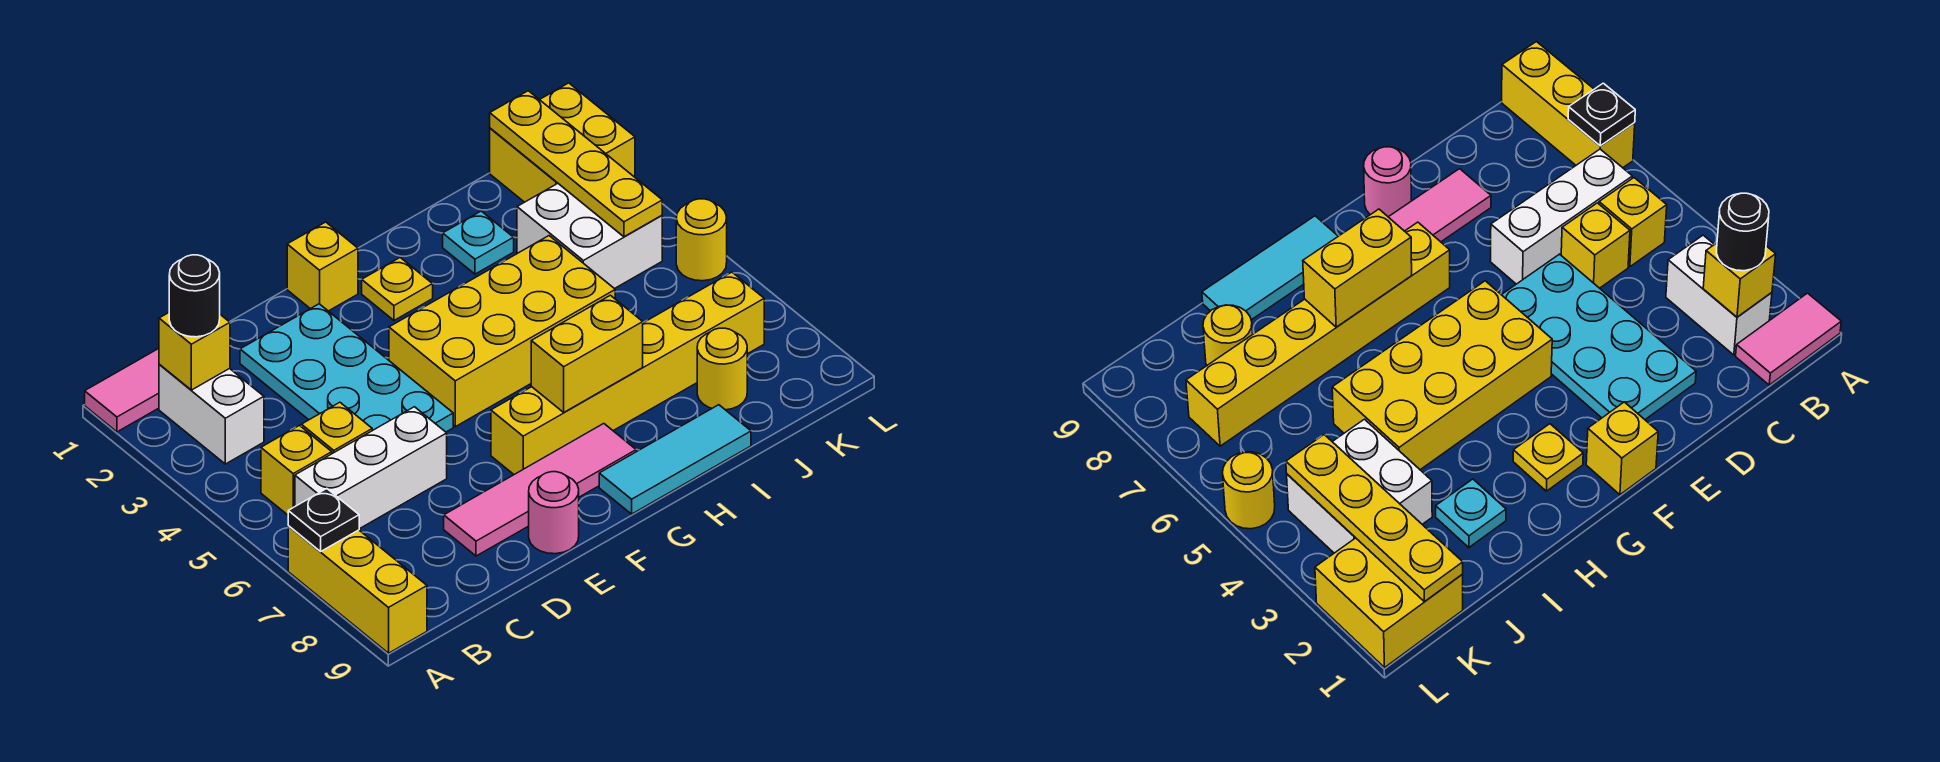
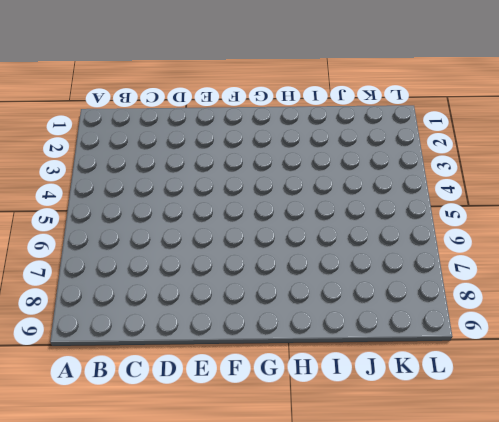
none -> pink 1x2 tile [85,349,159,432]
none -> yellow 1x3 brick [288,526,427,653]
none -> white 1x2 brick [159,365,264,464]

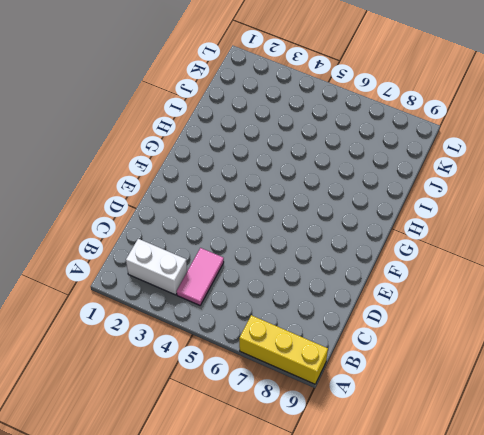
pink 1x2 tile [177,248,224,305] -> pink 1x2 tile moved to [85,349,159,432]
none -> yellow 1x1 brick [261,426,332,515]
none -> white 1x3 brick [295,407,447,529]
none -> yellow 1x1 brick [301,402,372,454]

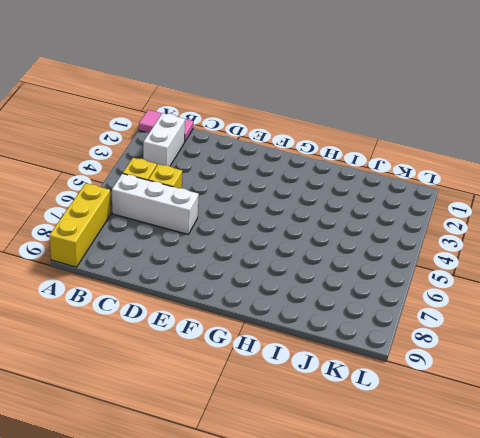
none -> cyan 2x4 plate [240,304,453,432]
none -> pink 1x4 tile [444,424,636,556]
none -> pink 1x1 round brick [529,472,579,554]

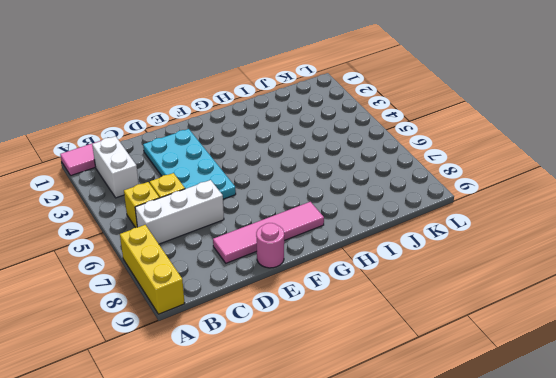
none -> yellow 1x1 brick [287,222,358,311]
none -> yellow 2x4 brick [389,236,615,427]
none -> yellow 1x6 brick [491,272,764,474]

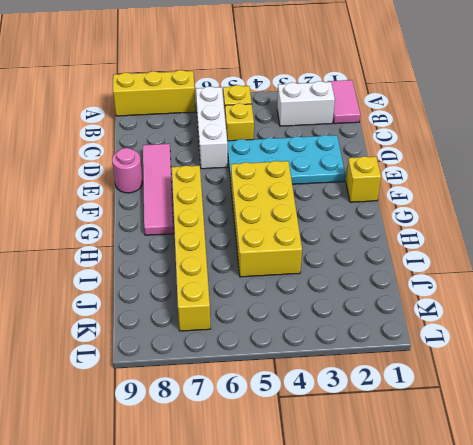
none -> yellow 1x1 plate [362,258,433,320]
none -> cyan 1x3 tile [599,405,751,514]
none -> cyan 1x1 plate [443,211,514,274]

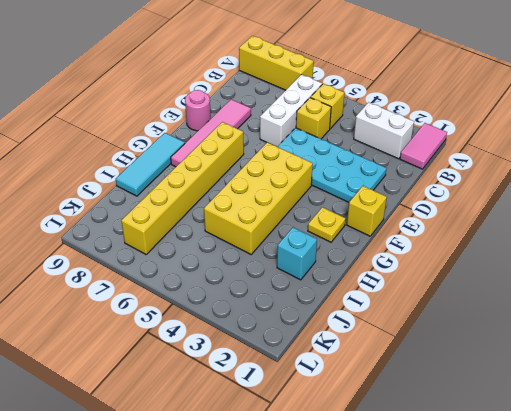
cyan 1x1 brick [277,227,317,280] -> cyan 1x1 plate [443,211,514,274]
none -> white 2x2 brick [517,184,662,289]
none -> yellow 1x1 round brick [697,328,747,410]
none -> yellow 2x2 brick [490,83,635,202]

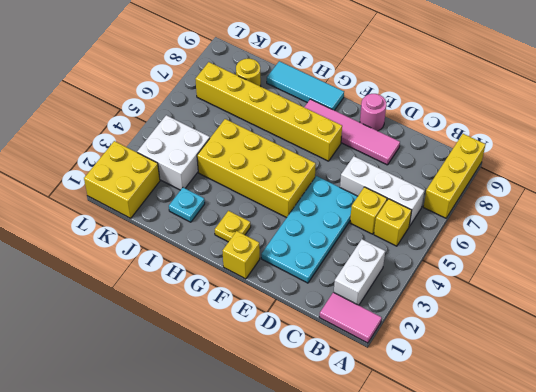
none -> yellow 1x1 round brick [676,199,727,281]
none -> black 1x1 plate [288,489,359,551]
none -> yellow 1x1 brick [159,313,230,390]

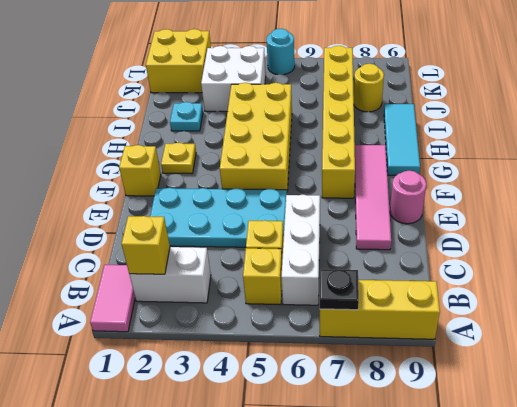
cyan 1x1 round brick [266,29,295,75] -> yellow 1x1 round brick [676,199,727,281]
none -> yellow 1x2 brick [531,295,643,412]
none -> yellow 1x4 plate [490,91,662,237]
none -> black 1x1 round brick [169,255,220,337]

